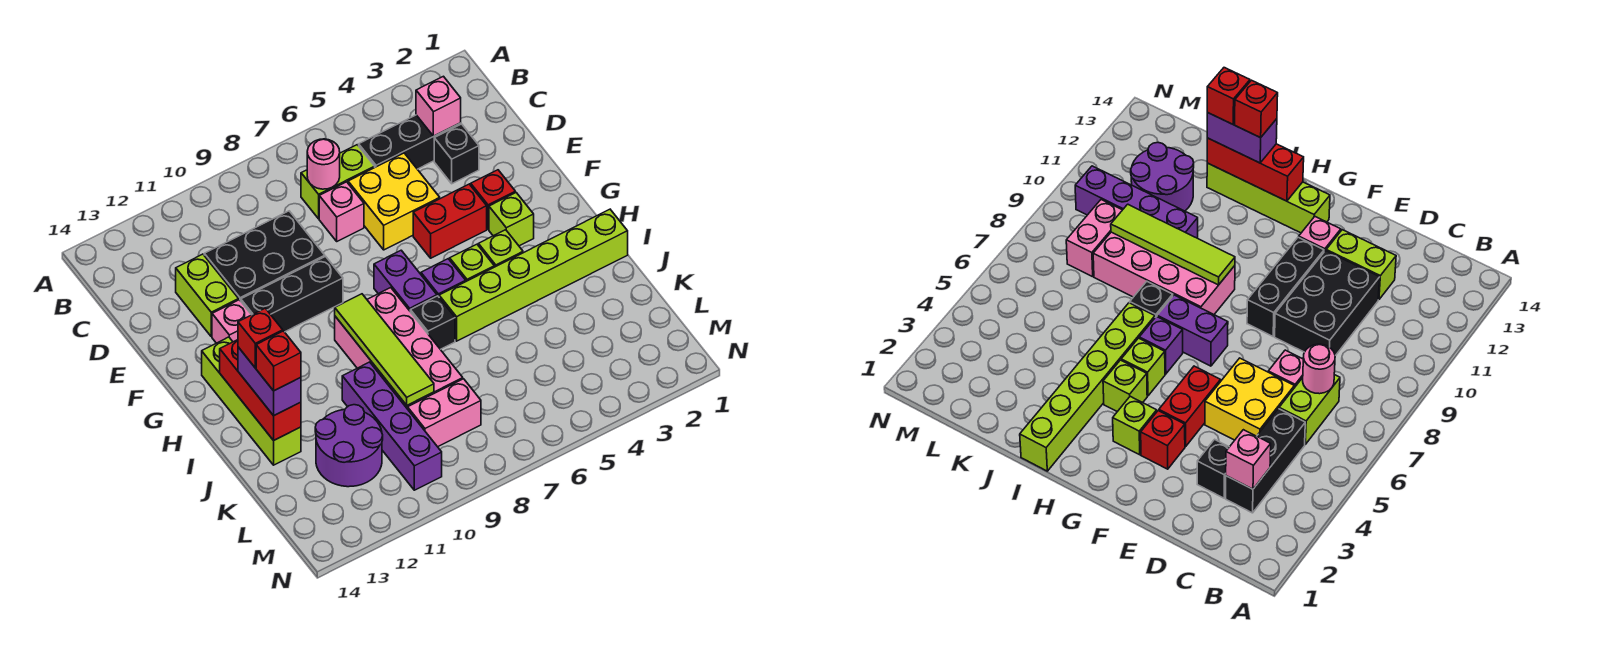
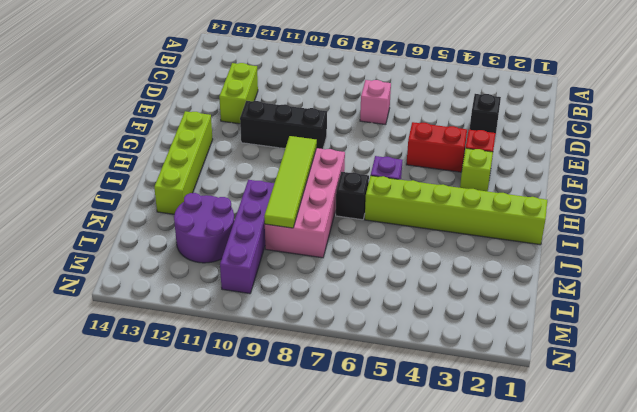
none -> black 1x3 brick [359,115,461,169]
none -> lime 1x2 brick [301,145,375,219]
none -> yellow 2x2 brick [348,153,440,250]
none -> black 2x3 brick [204,211,325,301]

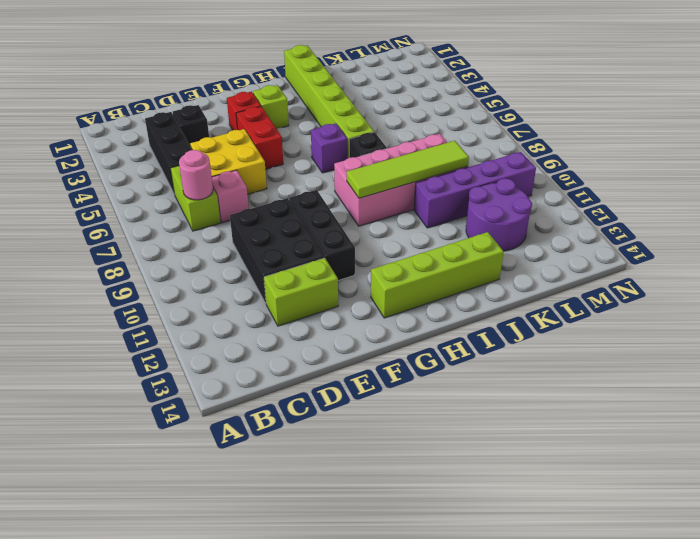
none -> pink 1x1 brick [212,300,251,343]
none -> purple 1x2 brick [374,250,437,311]
none -> lime 1x1 brick [478,230,523,267]
none -> lime 1x1 brick [450,244,494,281]

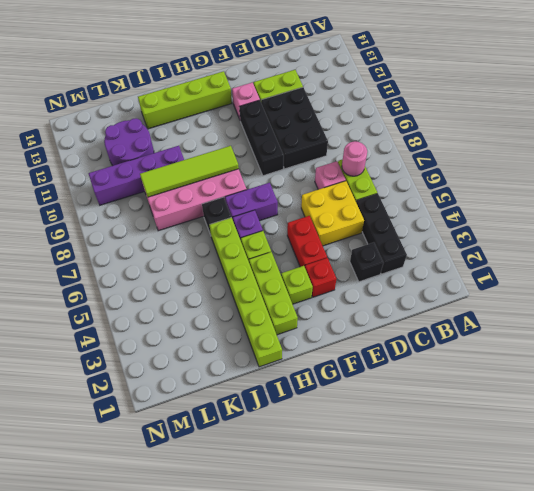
lime 1x3 brick [249,252,298,335] -> lime 1x1 brick [478,230,523,267]
none -> pink 1x2 brick [408,379,481,447]
none -> pink 1x1 brick [416,76,461,136]
none -> red 1x3 brick [220,340,301,440]
none -> purple 1x2 brick [238,347,301,416]

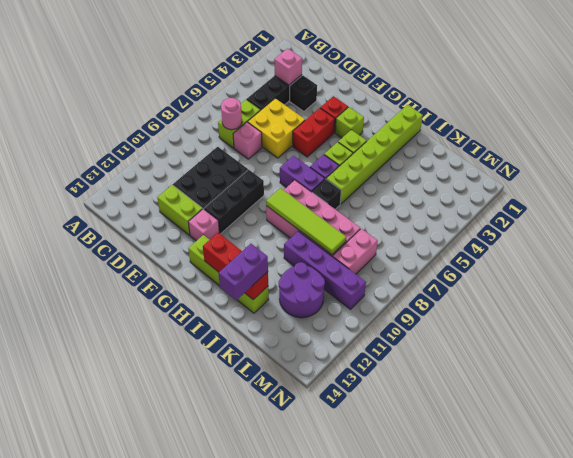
purple 1x2 brick [219,244,268,300] -> purple 1x2 brick turned to [238,347,301,416]
none -> red 1x1 brick [238,308,283,368]
none -> red 1x1 brick [256,331,301,391]

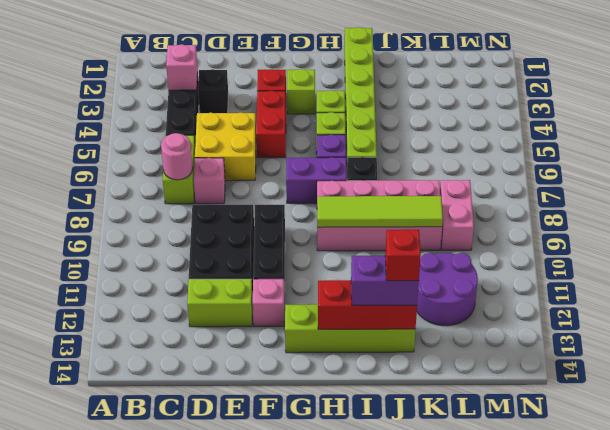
none -> purple 1x4 brick [342,362,442,490]
none -> red 1x1 brick [238,308,283,368]

